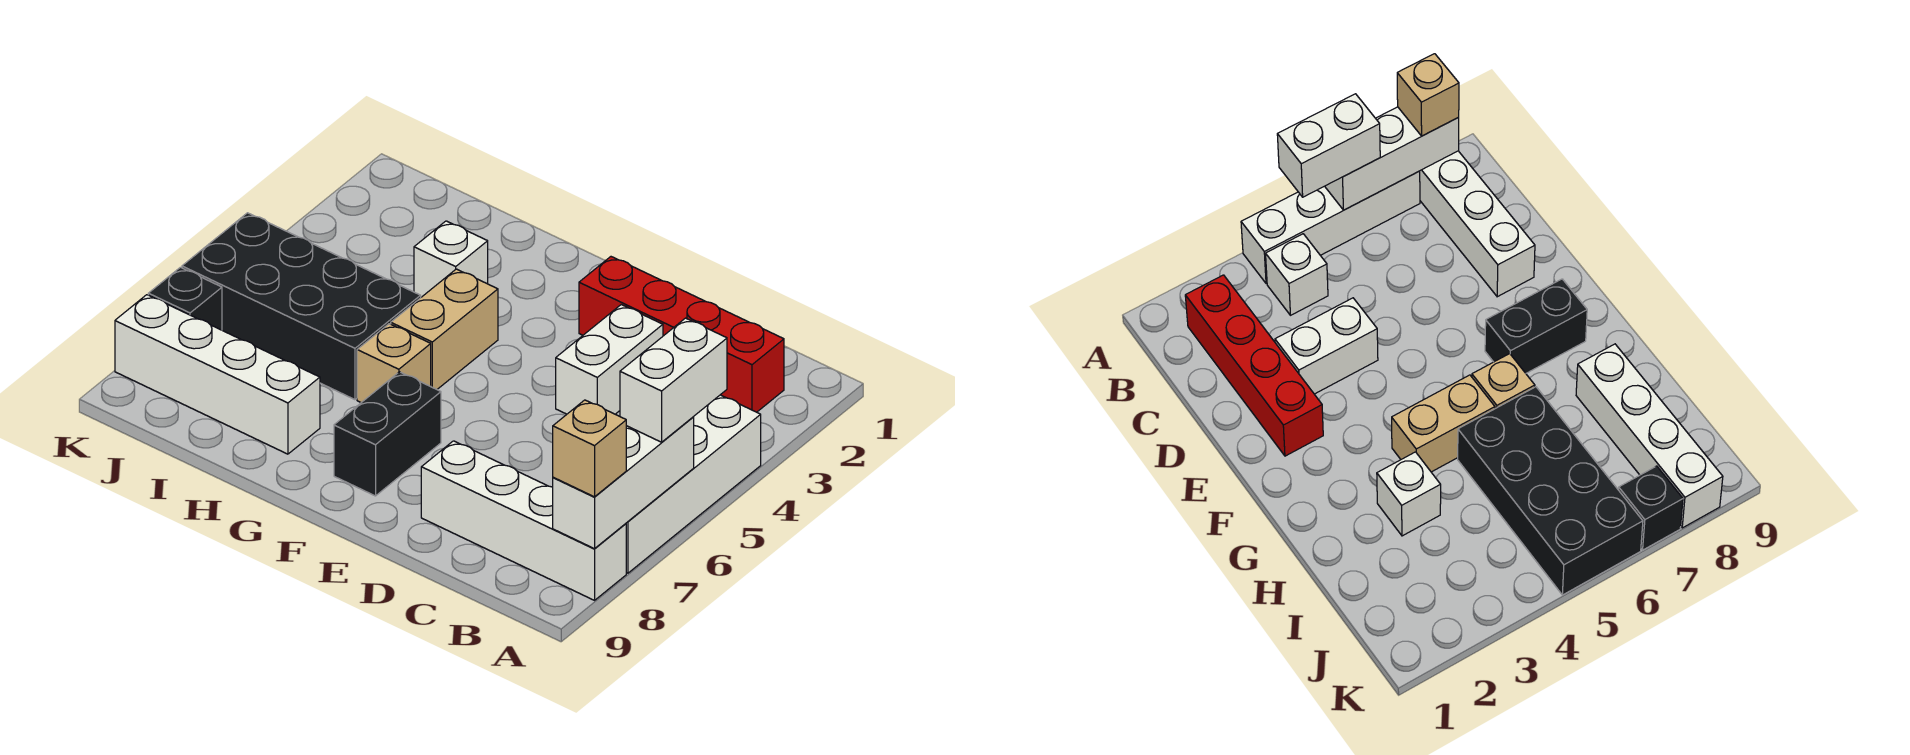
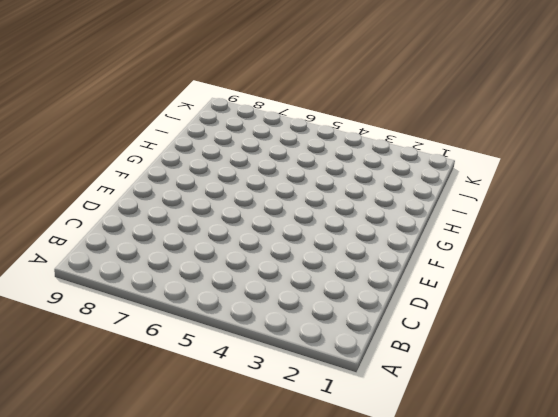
none -> white 1x4 brick [626,395,761,573]
none -> white 1x4 brick [421,441,626,600]
none -> red 1x4 brick [579,257,784,412]

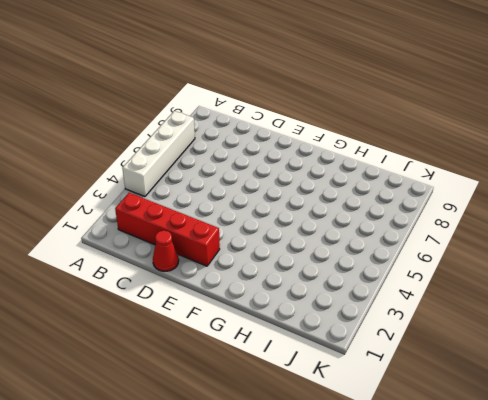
red 1x1 cone [153,230,179,271] -> none
none -> white 1x4 brick [421,441,626,600]
none -> white 1x1 brick [1266,234,1328,315]
none -> white 1x2 brick [556,305,663,414]

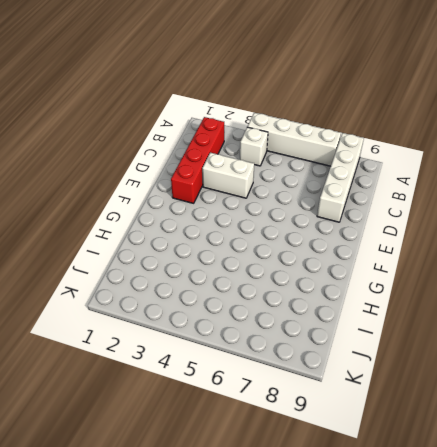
none -> black 1x2 brick [334,372,441,496]
none -> tan 1x2 brick [391,269,498,389]
none -> tan 1x1 brick [357,324,431,402]

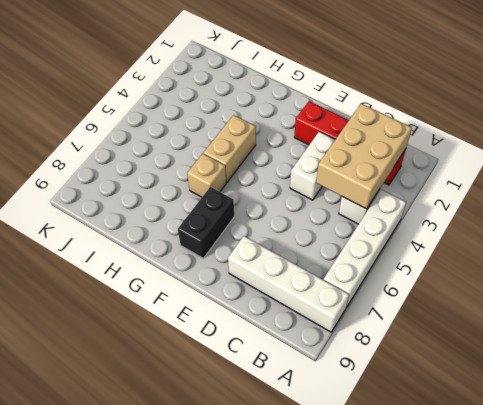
tan 2x3 brick [316,104,412,209] -> none
none -> white 1x1 brick [414,221,488,297]
none -> black 2x4 brick [182,213,421,400]
none -> white 1x4 brick [115,295,320,454]

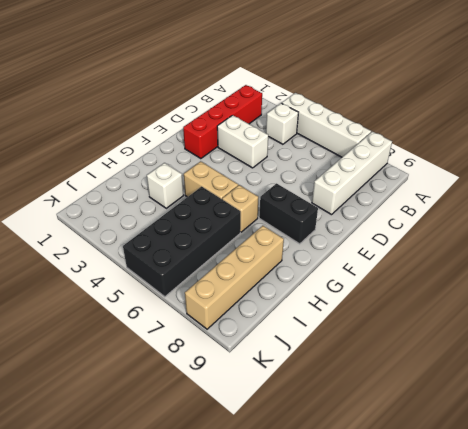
tan 1x4 brick [185,226,284,329] -> white 1x4 brick [115,295,320,454]
none -> black 1x1 brick [148,267,222,330]
none -> white 1x3 brick [553,417,694,549]
none -> white 1x2 brick [620,318,727,442]

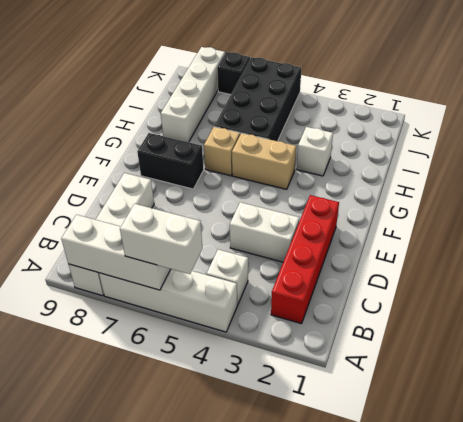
none -> tan 1x1 brick [553,400,626,497]

